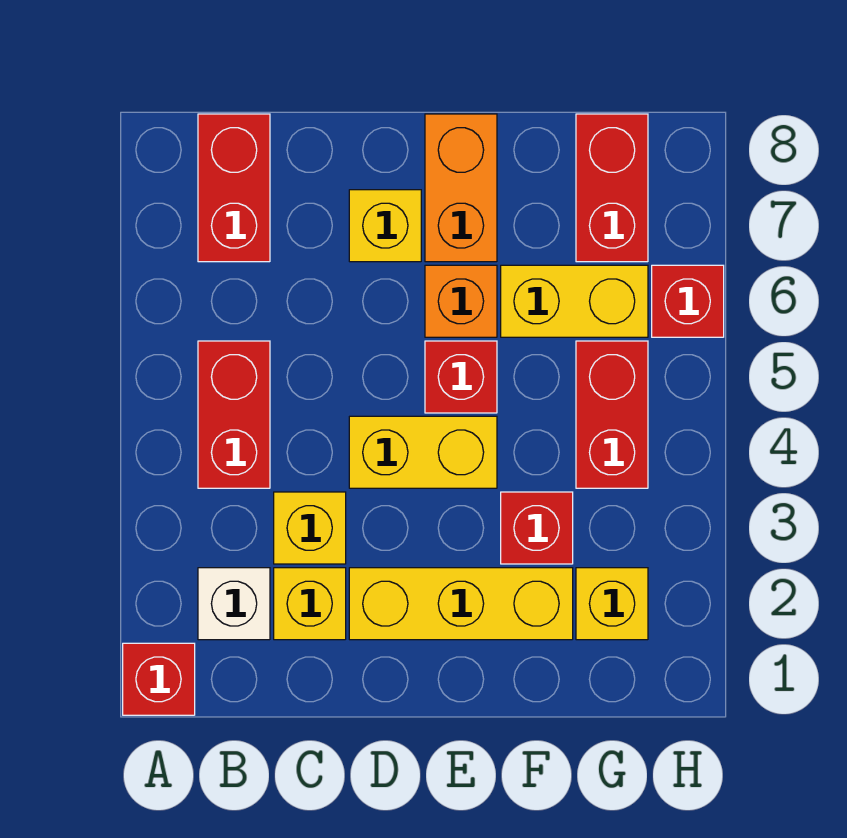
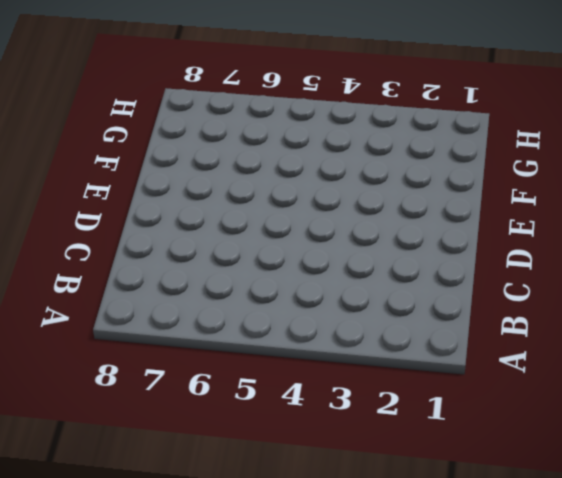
none -> red 1x1 brick [123,643,195,715]
none -> white 1x1 brick [198,568,270,640]
none -> red 1x2 brick [198,341,270,488]

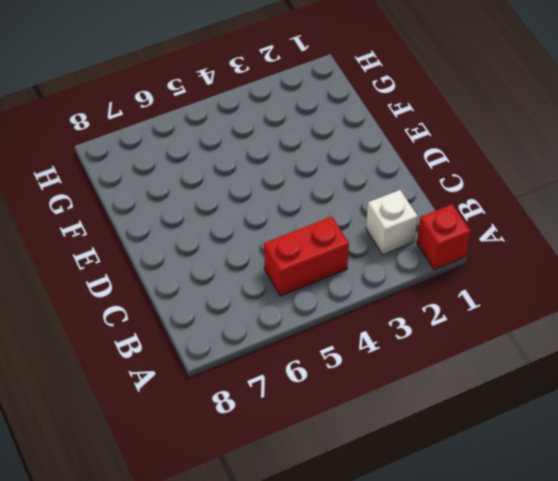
none -> red 1x2 brick [198,114,270,262]
none -> yellow 1x1 brick [274,568,346,640]
none -> yellow 1x1 brick [274,492,346,564]

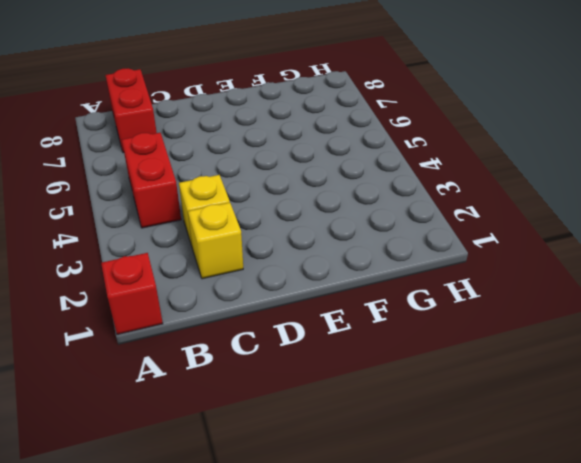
none -> white 1x1 brick [198,568,270,640]
none -> yellow 1x3 brick [349,568,573,640]
none -> yellow 1x2 brick [349,416,497,488]

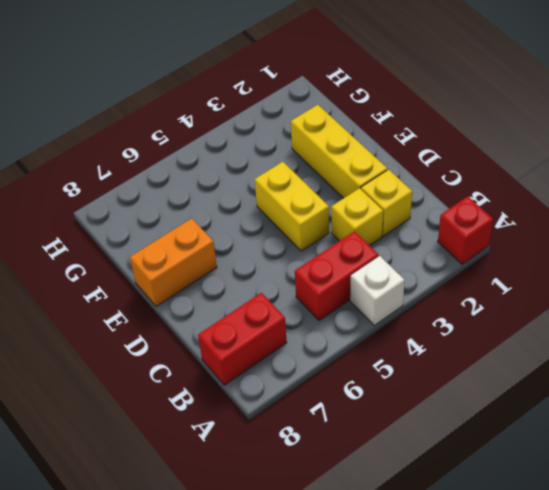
white 1x1 brick [350,256,405,325] -> white 1x1 brick moved to [198,568,270,640]
none -> yellow 1x1 brick [349,190,421,262]
none -> red 1x1 brick [425,341,497,413]
none -> orange 1x1 brick [425,265,497,337]

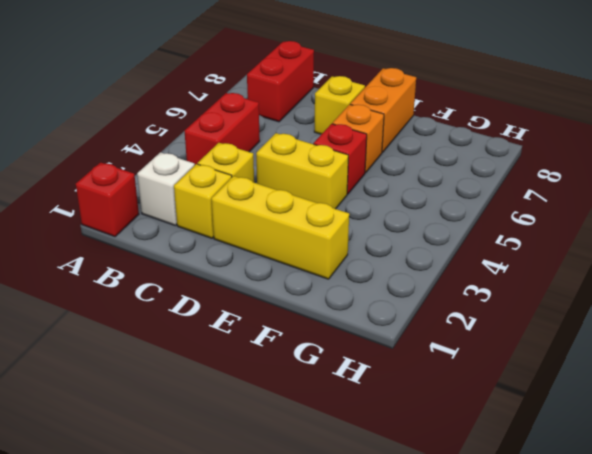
none -> red 1x1 brick [501,492,573,564]
none -> yellow 1x2 brick [501,265,648,337]
none -> yellow 1x1 brick [576,568,648,640]

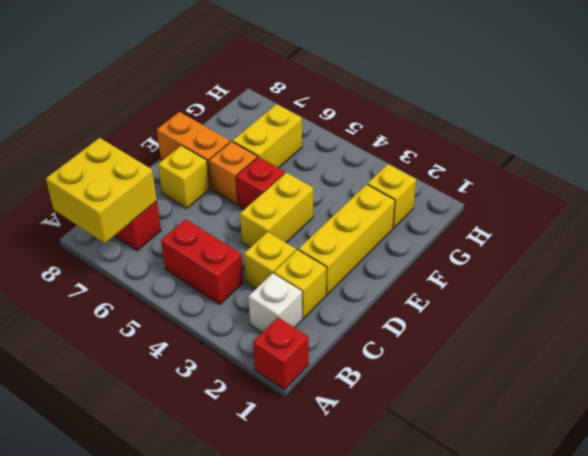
yellow 2x2 brick [46,138,157,243] -> none
none -> red 1x1 brick [501,492,573,564]
none -> red 1x2 brick [576,341,648,488]
none -> red 1x2 brick [576,114,648,262]

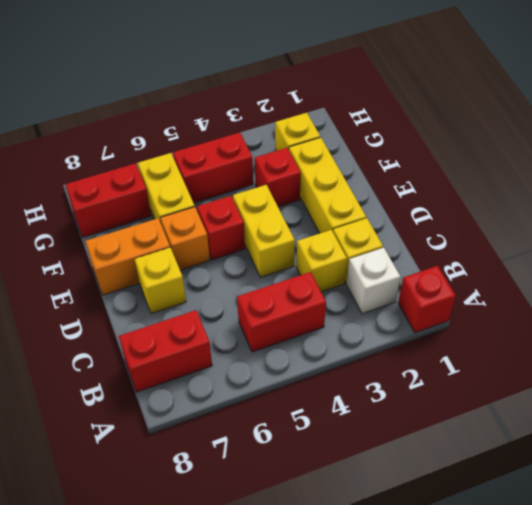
none -> red 1x1 brick [652,265,724,337]

